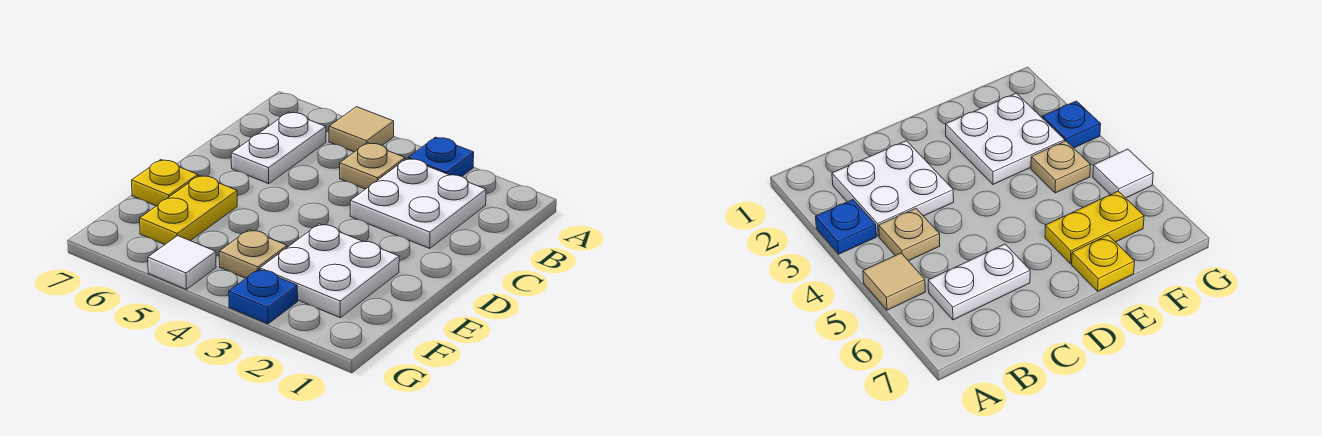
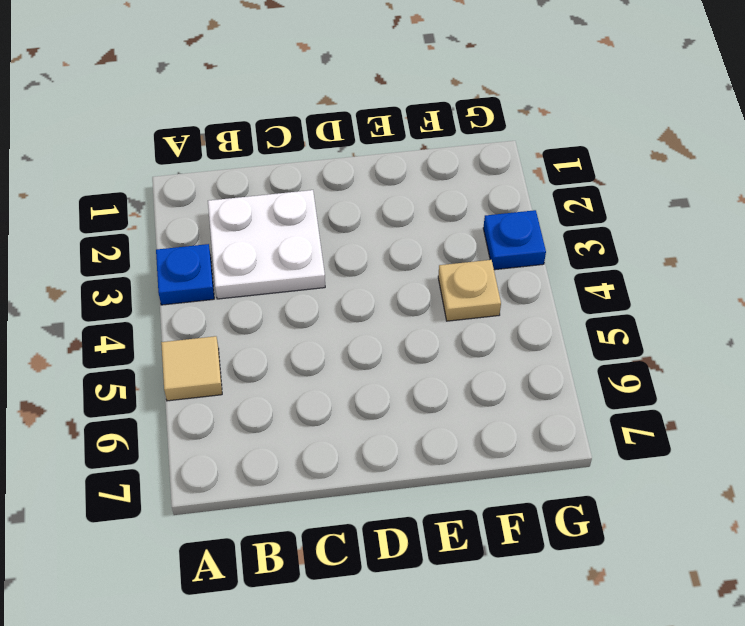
none -> tan 1x1 plate [340,143,405,189]
none -> white 1x2 plate [231,112,326,184]

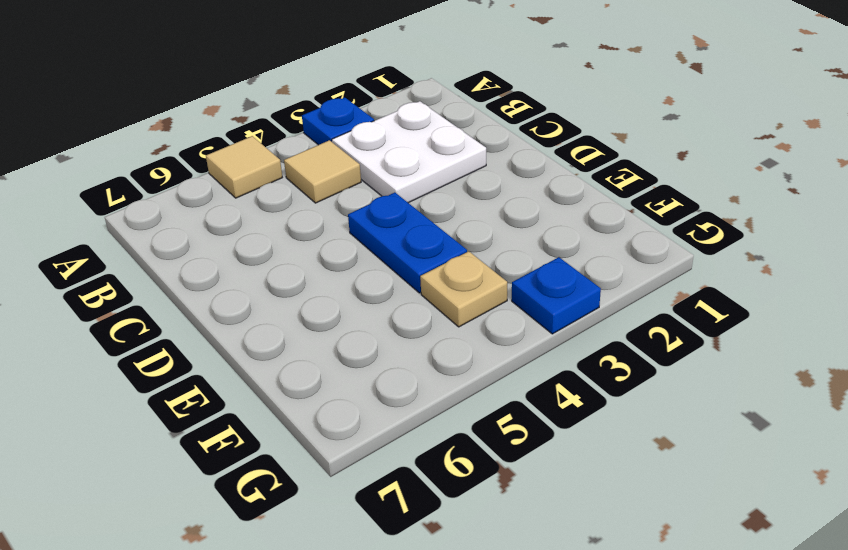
tan 1x1 tile [284,140,361,203] -> tan 1x1 plate [340,143,405,189]
blue 1x2 plate [348,193,467,293] -> none
none -> white 1x2 plate [231,112,326,184]
none -> white 2x2 plate [260,224,399,318]

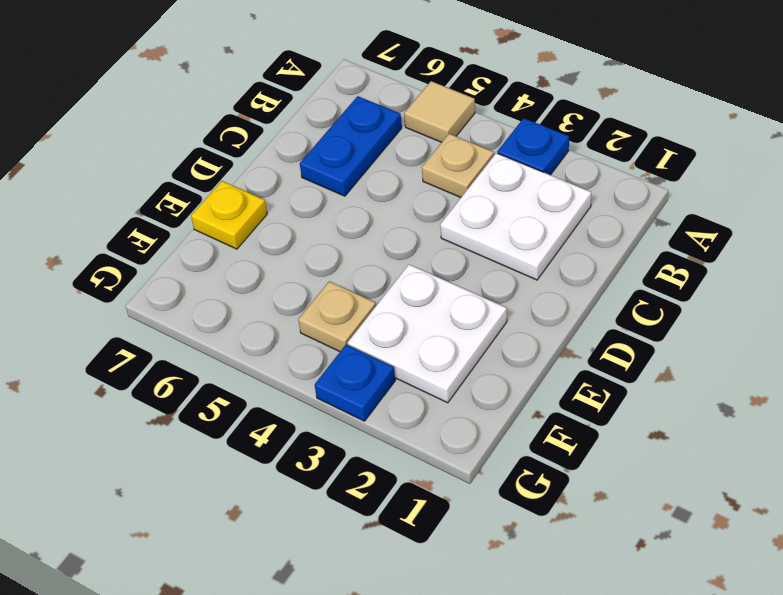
blue 1x2 plate [300,96,402,196] -> white 1x2 plate [231,112,326,184]
none -> yellow 1x2 plate [140,175,237,244]
none -> white 1x1 tile [148,236,216,289]

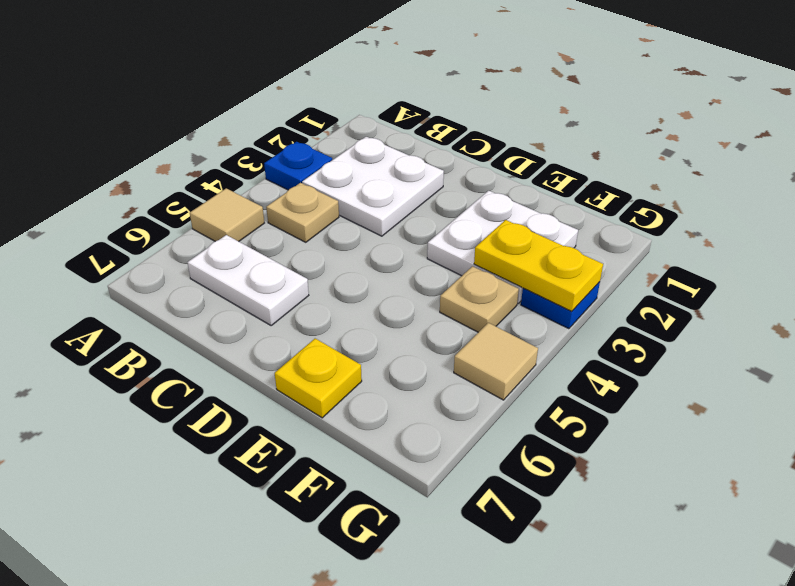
yellow 1x2 plate [474,220,603,311] -> yellow 1x2 plate moved to [140,175,237,244]
tan 1x1 tile [454,323,538,400] -> white 1x1 tile [148,236,216,289]

